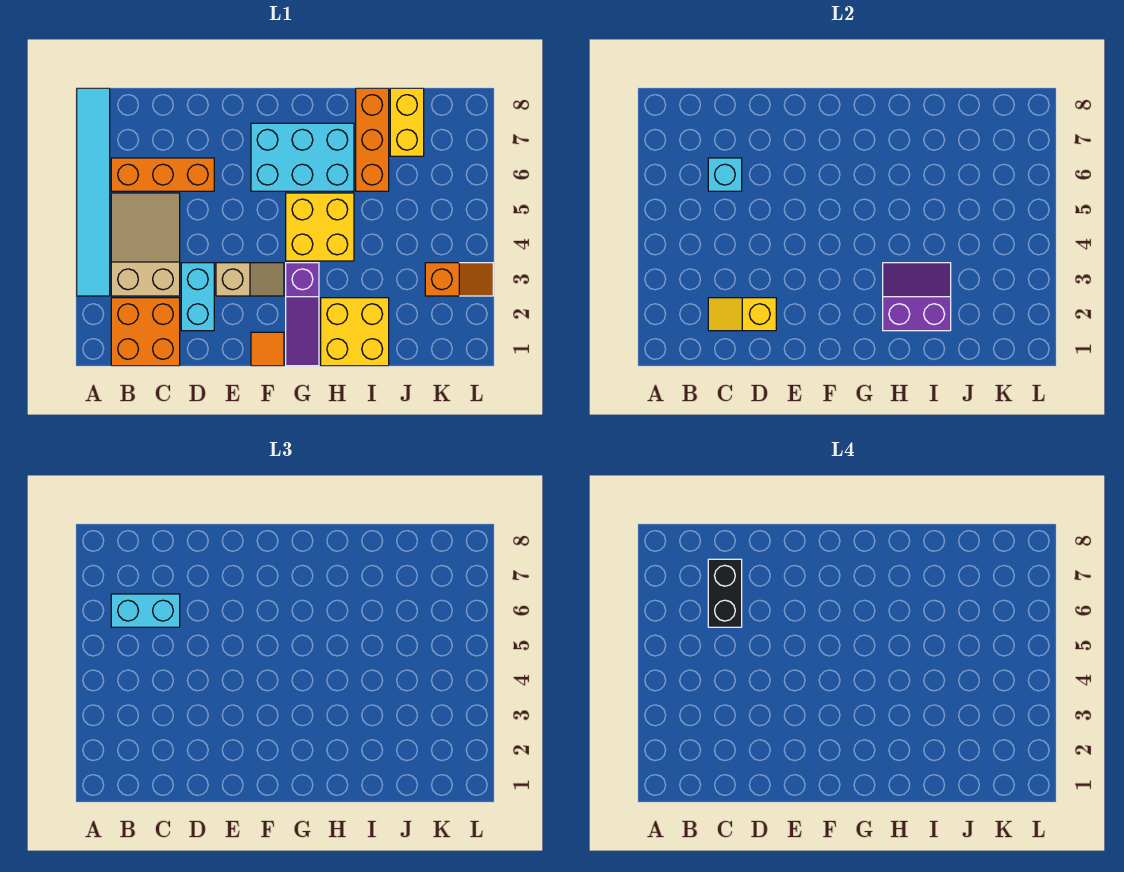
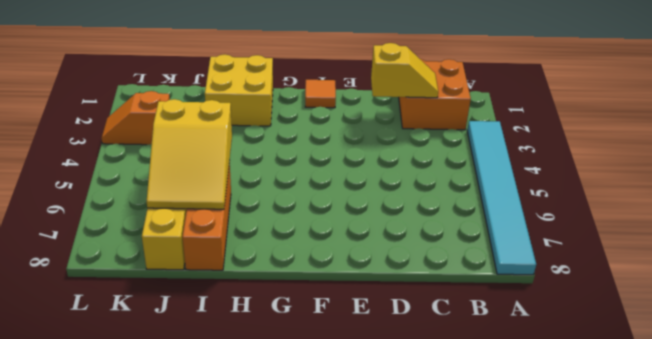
yellow 2x3 slope [147,99,232,209] -> none
none -> tan 2x3 slope [111,193,180,296]
none -> orange 1x3 brick [111,158,214,191]
none -> cyan 1x2 brick [181,263,214,331]

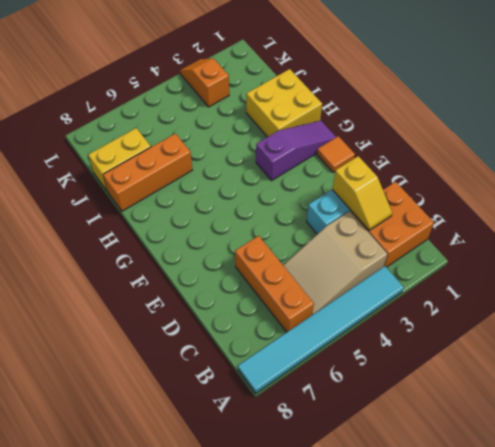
none -> tan 1x2 slope [216,263,284,296]
none -> cyan 2x3 brick [251,123,354,191]
none -> yellow 2x2 brick [286,193,354,261]

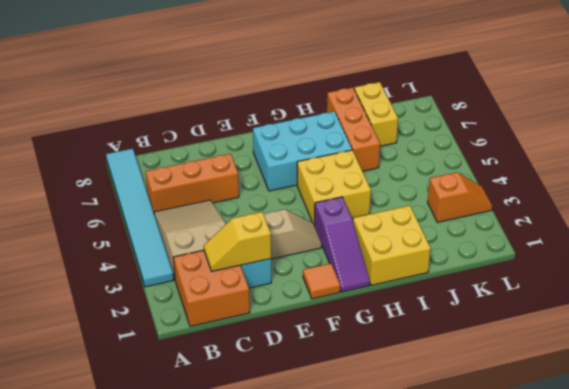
none -> cyan 1x1 brick [708,158,742,191]
none -> purple 2x2 slope [883,263,951,331]
none -> cyan 1x2 brick [111,594,180,627]

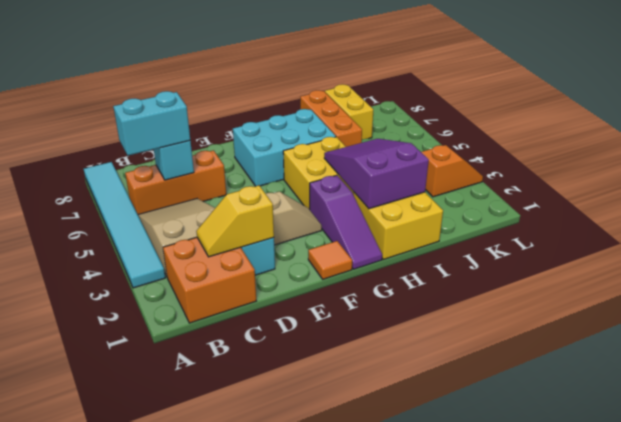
purple 2x3 slope [324,139,429,209] -> purple 2x2 slope [883,263,951,331]
none -> black 1x2 brick [708,559,742,627]

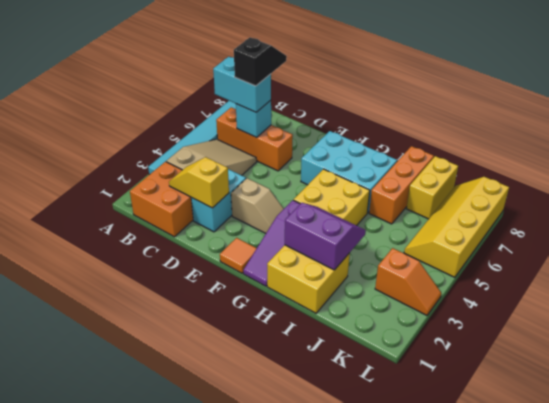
black 1x2 slope [234,38,287,86] -> black 1x2 brick [708,559,742,627]
yellow 2x4 slope [404,177,509,277] -> none

